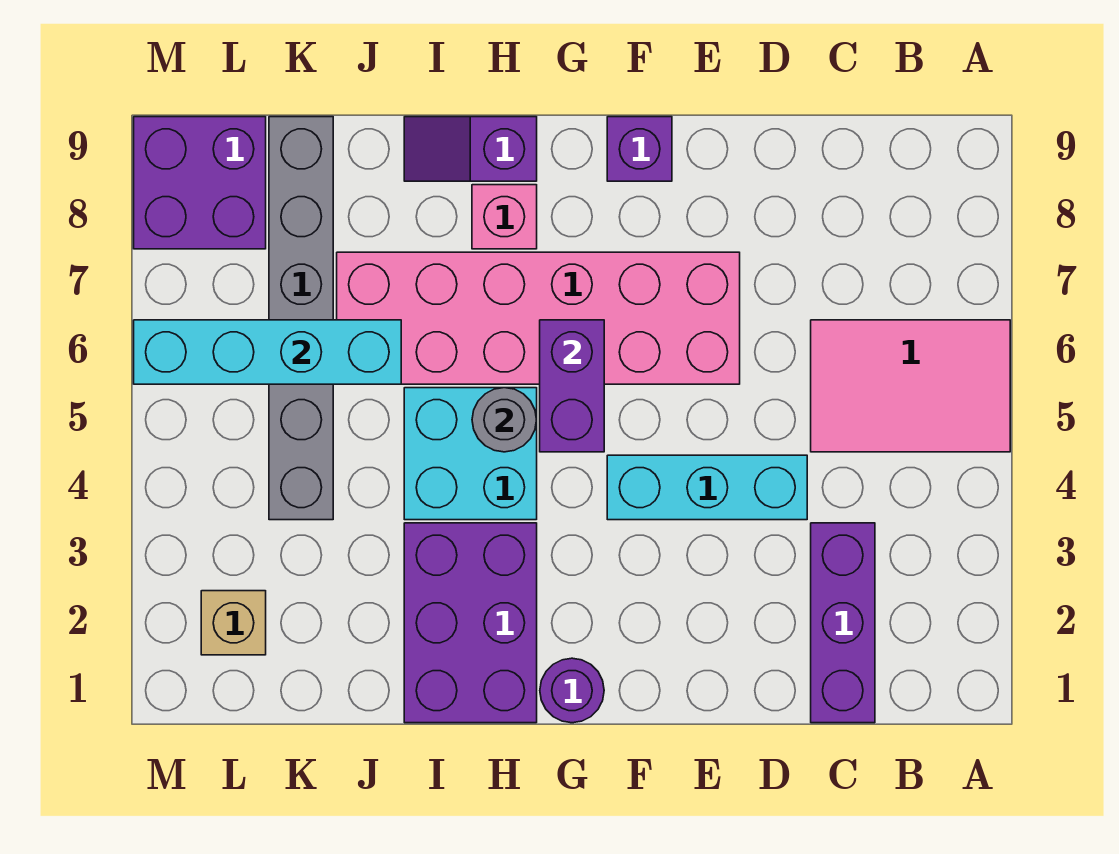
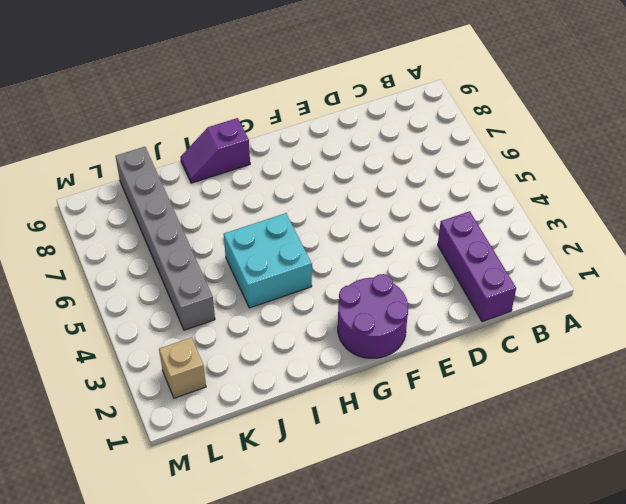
purple 2x2 round brick [338,274,408,358] -> purple 1x1 round brick [540,658,604,723]
none -> pink 2x3 tile [811,320,1010,452]
none -> cyan 1x3 brick [607,455,807,520]
none -> pink 2x6 brick [337,252,740,384]

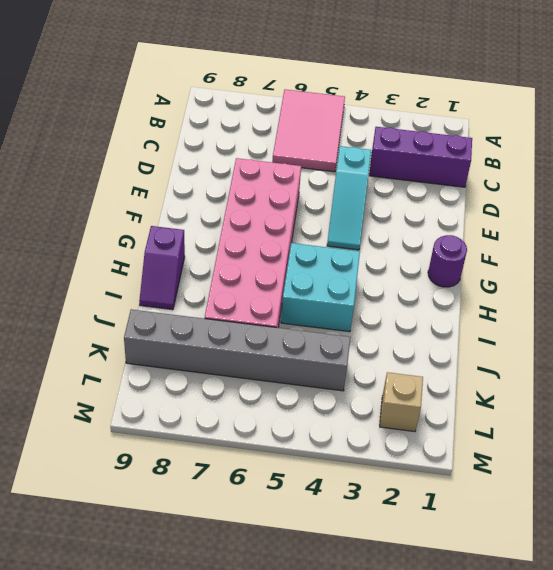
cyan 1x3 slope [327,146,371,250] -> cyan 1x3 brick [607,455,807,520]
none -> purple 1x1 brick [607,117,672,181]
none -> purple 2x3 brick [404,523,537,723]
none -> pink 1x1 brick [472,185,537,249]

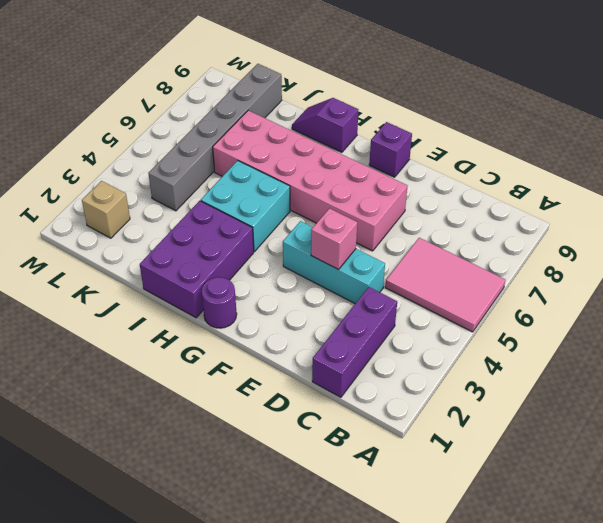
pink 1x1 brick [311,208,357,270] -> pink 1x1 brick moved to [472,185,537,249]
none -> purple 2x2 brick [134,117,266,249]
none -> purple 1x2 brick [540,320,604,452]
none -> grey 1x1 round brick [472,388,537,452]

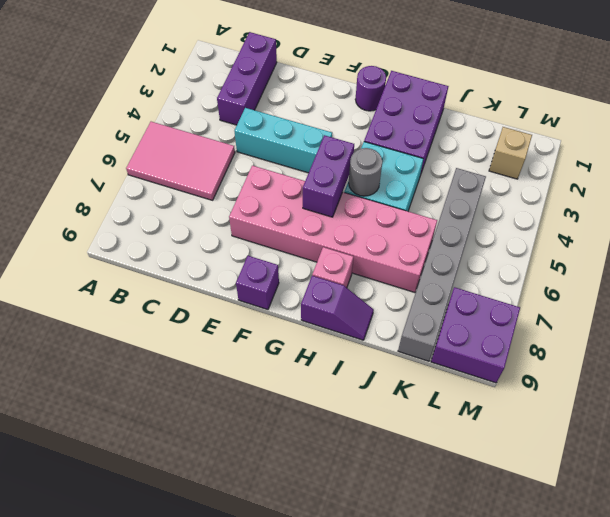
none -> cyan 1x4 brick [134,320,401,384]

